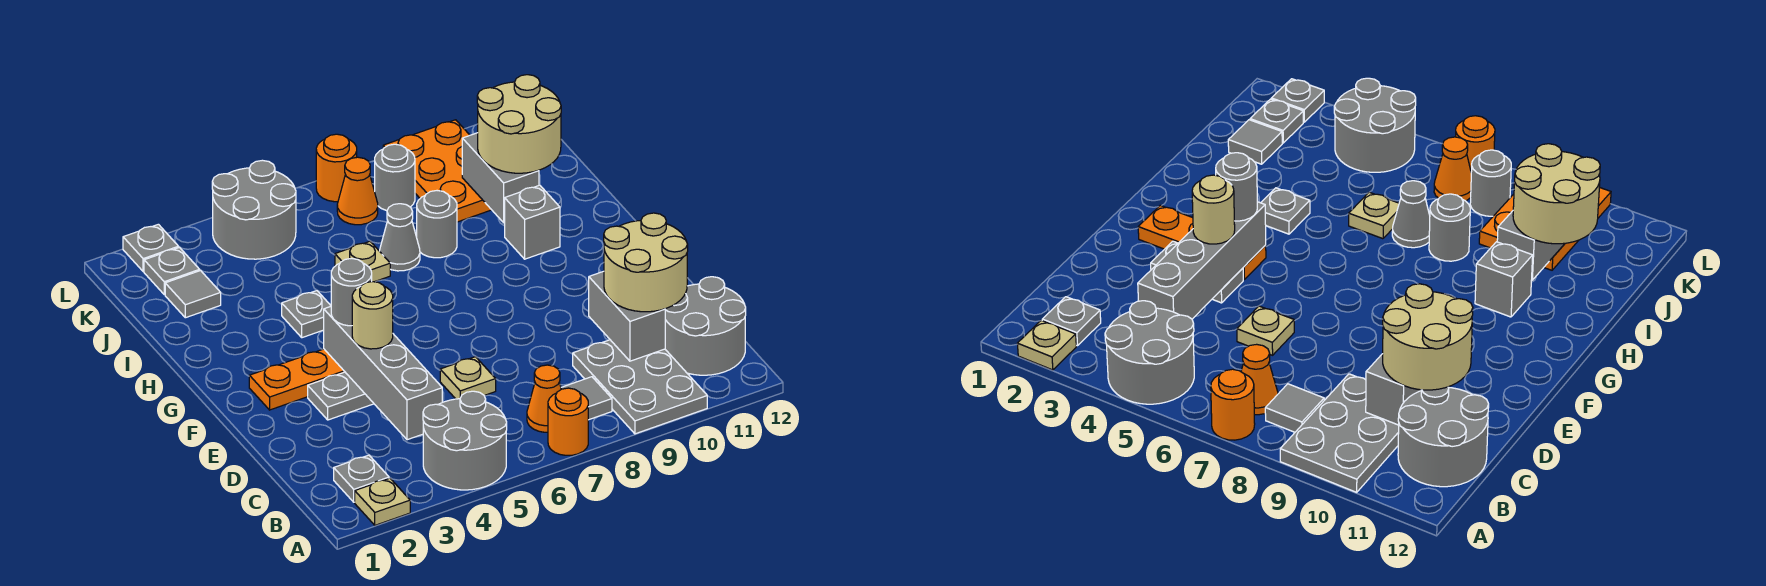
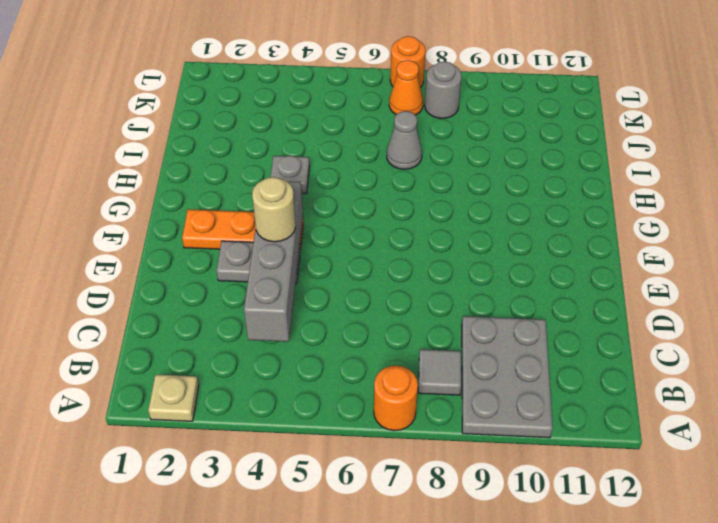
none -> grey 2x2 round brick [423,391,507,490]
none -> grey 1x1 plate [334,455,389,502]
none -> orange 1x1 cone [527,365,561,432]
none -> grey 2x2 round brick [665,277,746,375]

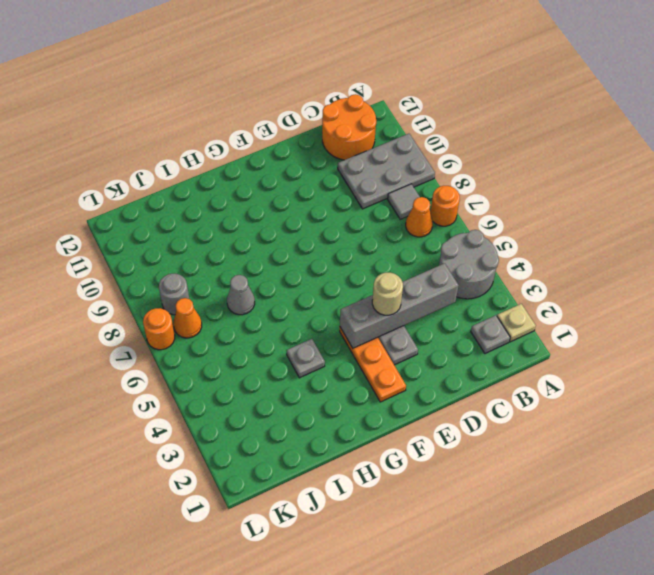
orange 2x2 round brick [322,94,376,160] -> grey 2x2 round brick [665,277,746,375]
none -> tan 1x1 plate [440,357,496,399]
none -> grey 1x1 brick [505,185,560,259]
none -> tan 1x1 plate [335,241,390,282]
none -> grey 1x1 round brick [417,191,457,258]

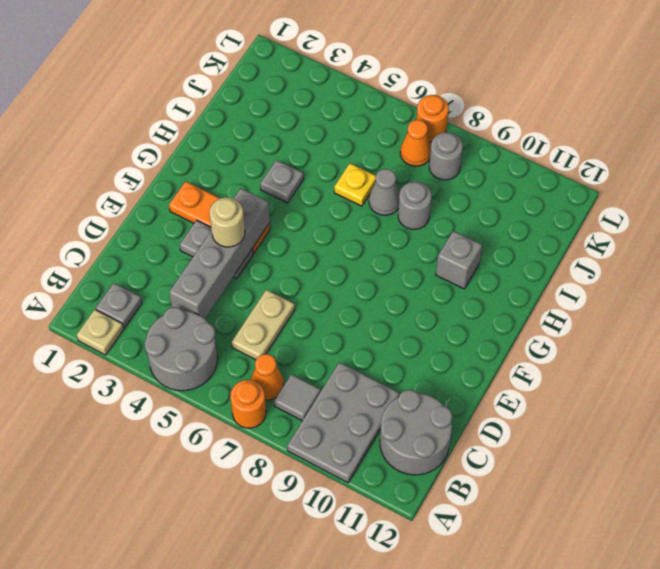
tan 1x2 plate [232,290,295,360] -> tan 1x1 plate [440,357,496,399]
yellow 1x1 plate [334,163,376,206] -> tan 1x1 plate [335,241,390,282]
none -> grey 1x1 tile [165,270,221,318]
none -> orange 2x3 plate [383,120,491,222]
none -> grey 1x1 plate [144,247,200,295]
none -> grey 2x2 round brick [212,160,296,259]

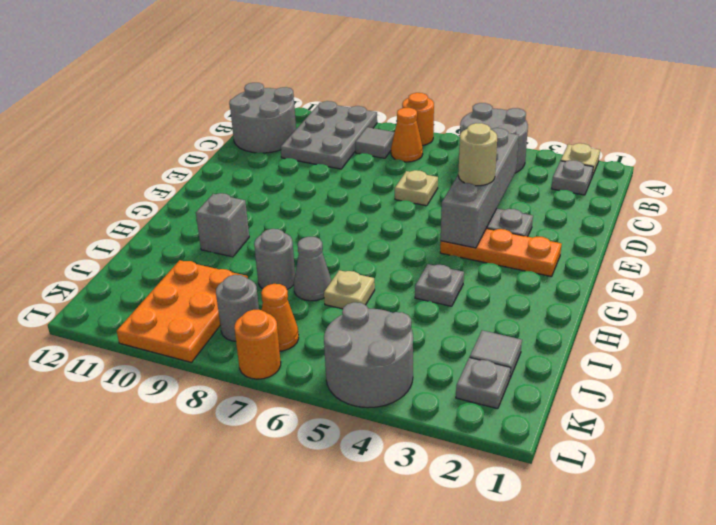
none -> grey 1x1 plate [123,224,179,272]
none -> grey 1x2 brick [589,271,665,361]
none -> grey 1x2 brick [462,133,539,223]
none -> tan 2x2 round brick [604,213,688,312]

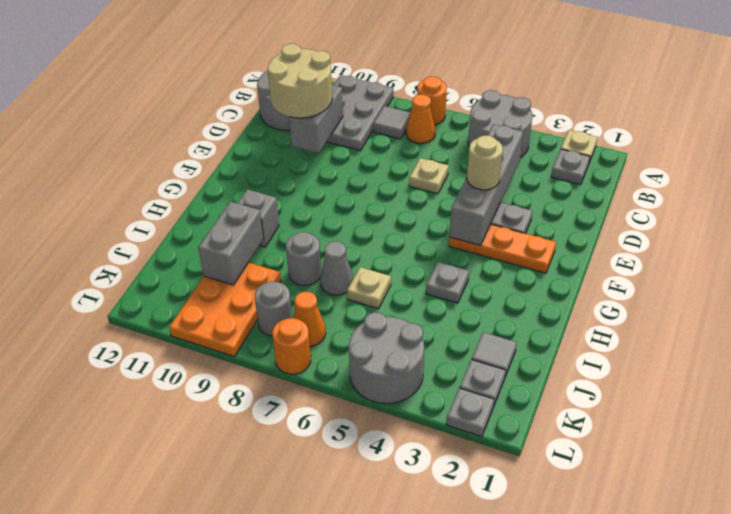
none -> grey 1x1 round brick [331,258,372,326]
none -> tan 2x2 round brick [477,75,561,173]

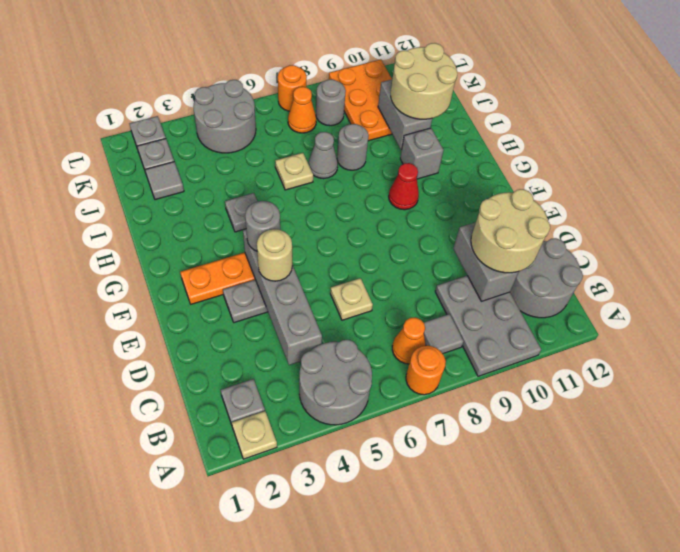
red 1x1 cone [389,163,419,210] -> none

